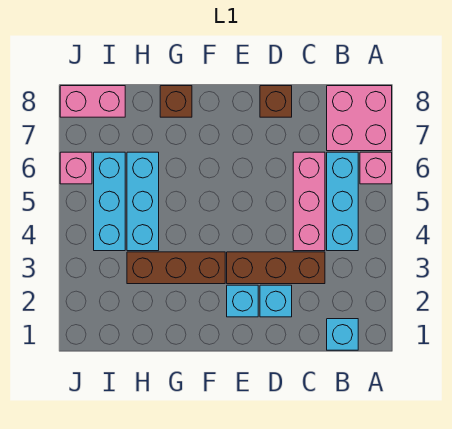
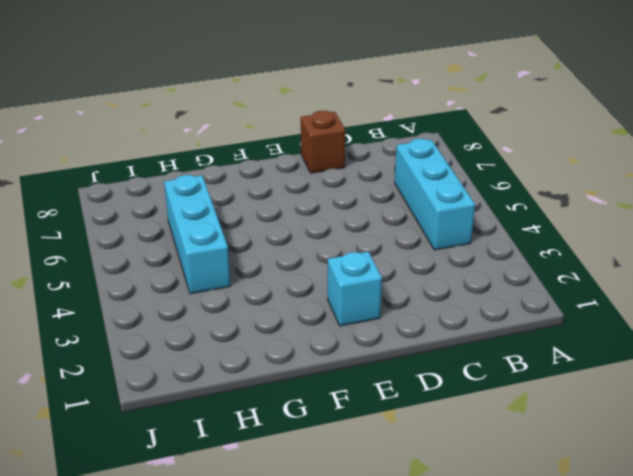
none -> pink 1x1 brick [360,152,392,184]
none -> pink 2x2 brick [327,86,392,151]
none -> cyan 1x1 brick [327,319,358,350]

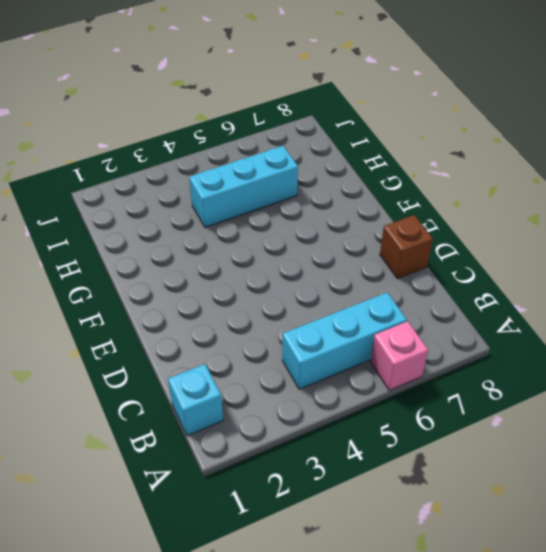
none -> pink 2x2 brick [327,86,392,151]
none -> brown 1x3 brick [227,252,325,284]
none -> pink 1x3 brick [293,152,325,251]

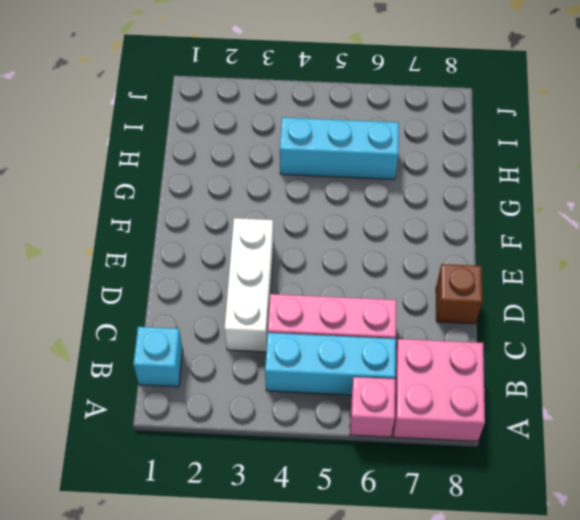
white 1x3 brick [225,218,274,352] -> brown 1x3 brick [227,252,325,284]
none -> cyan 1x1 brick [260,285,292,317]
none -> cyan 1x1 brick [227,285,258,317]
none -> brown 1x3 brick [127,252,225,284]

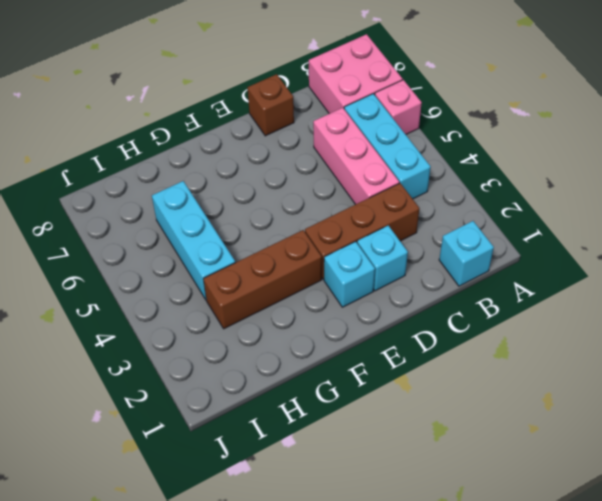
none -> brown 1x1 brick [160,86,192,117]
none -> cyan 1x3 brick [94,152,125,251]
none -> pink 1x2 brick [60,86,125,117]

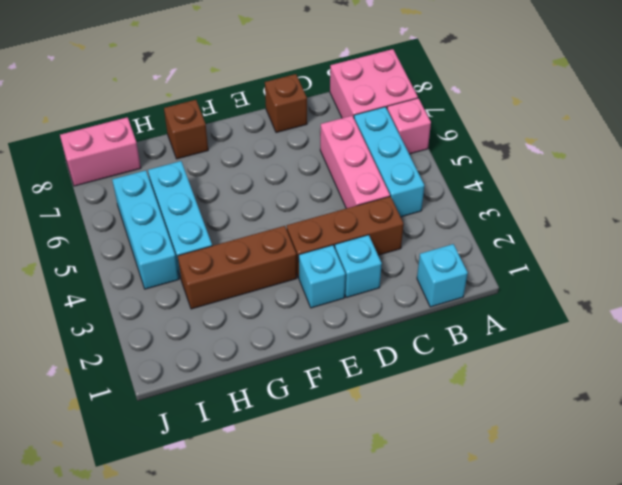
none -> pink 1x1 brick [60,152,92,184]

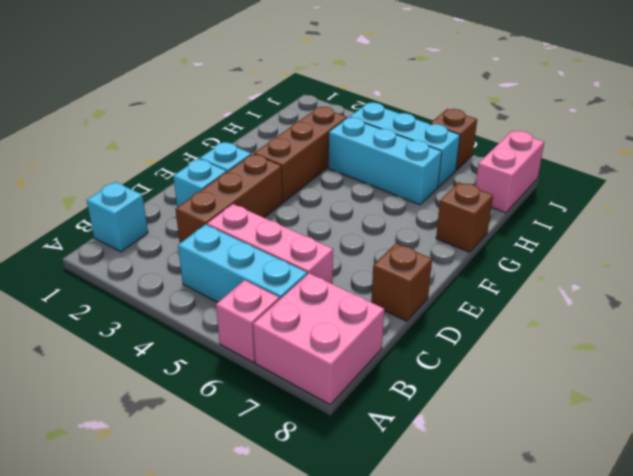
brown 1x1 brick [430,109,477,170] -> pink 1x1 brick [60,152,92,184]

